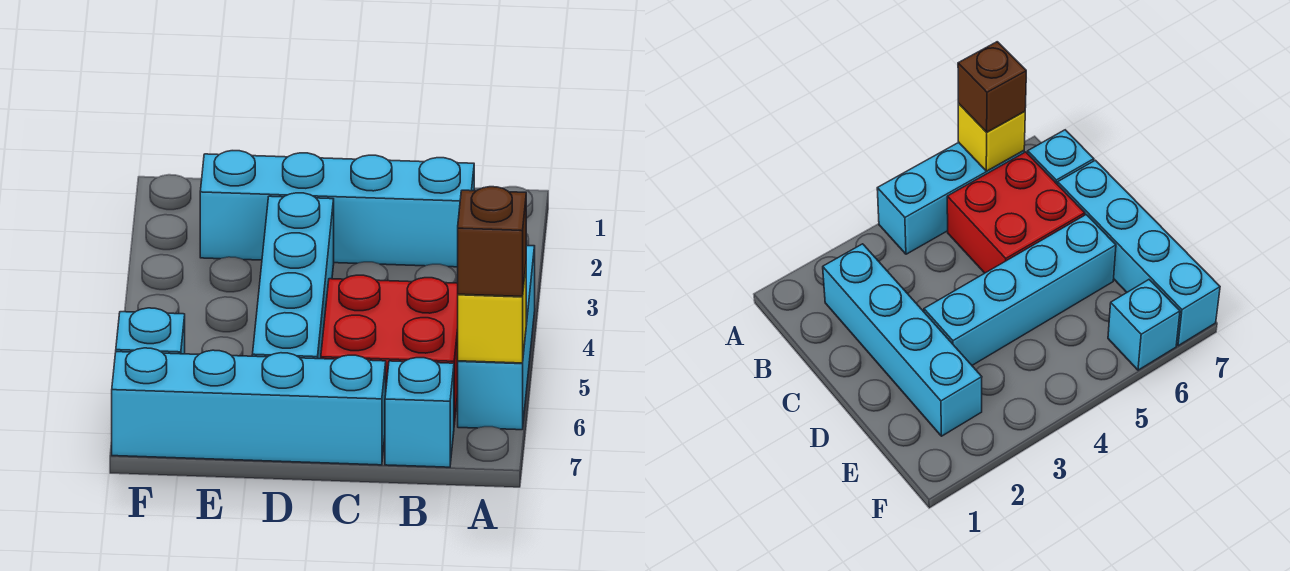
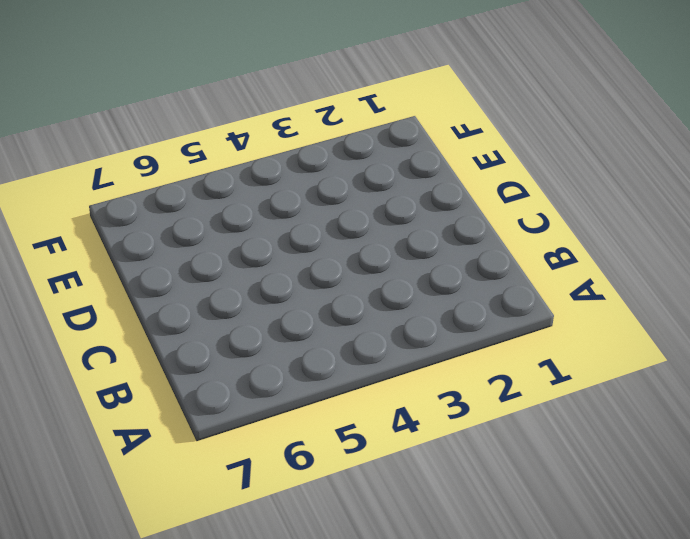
none -> cyan 1x3 brick [458,245,535,430]
none -> cyan 1x4 brick [200,151,474,267]

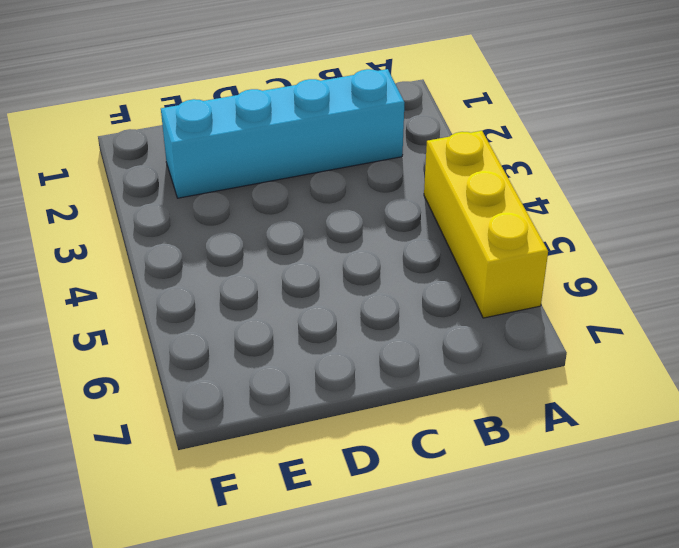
yellow 1x3 brick [424,131,548,318] -> cyan 1x3 brick [458,245,535,430]
none -> red 2x2 brick [321,275,458,424]
none -> cyan 1x1 brick [385,358,454,467]

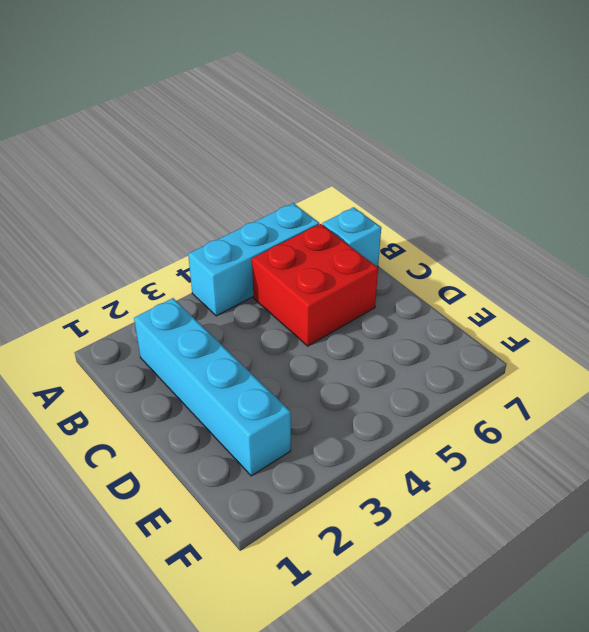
none -> cyan 1x4 brick [112,348,386,465]
none -> cyan 1x4 brick [252,193,334,359]

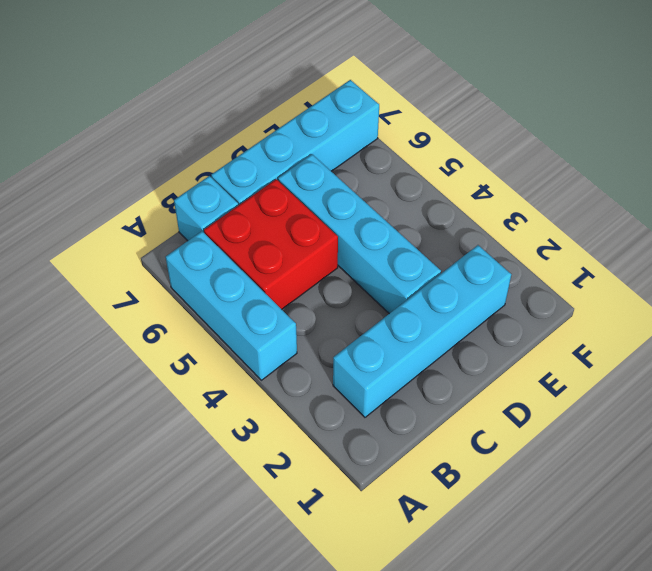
none -> cyan 1x1 brick [116,308,185,354]
none -> yellow 1x1 brick [458,268,526,363]

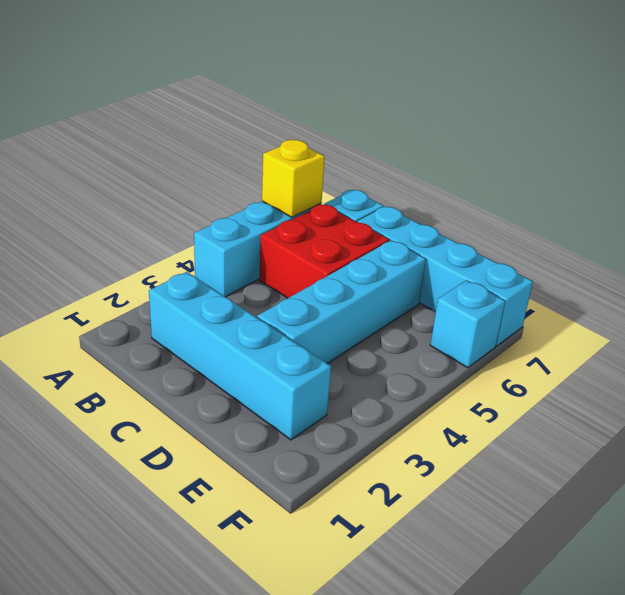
none -> brown 1x1 brick [458,187,526,296]

